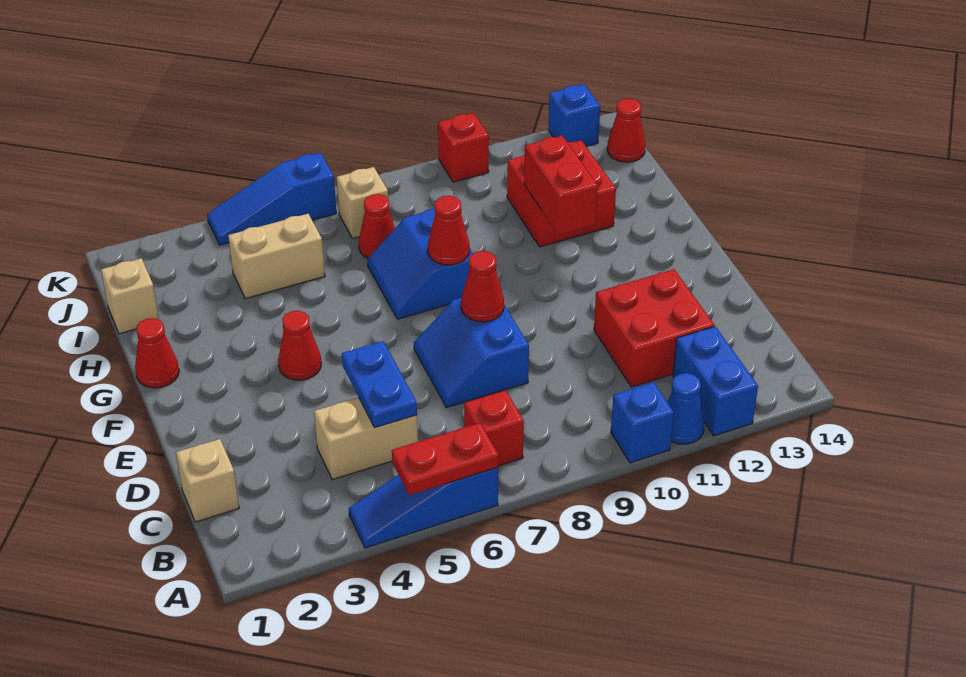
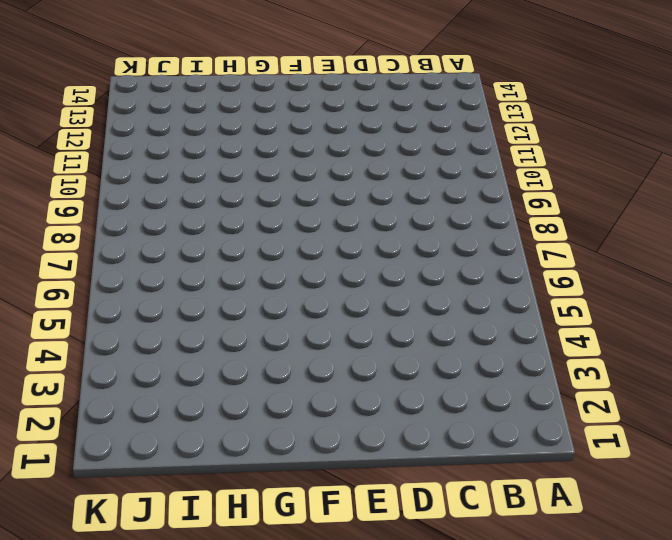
none -> blue 1x3 slope [349,468,498,548]
none -> blue 1x1 brick [611,382,674,463]
none -> blue 1x1 cone [667,373,704,444]

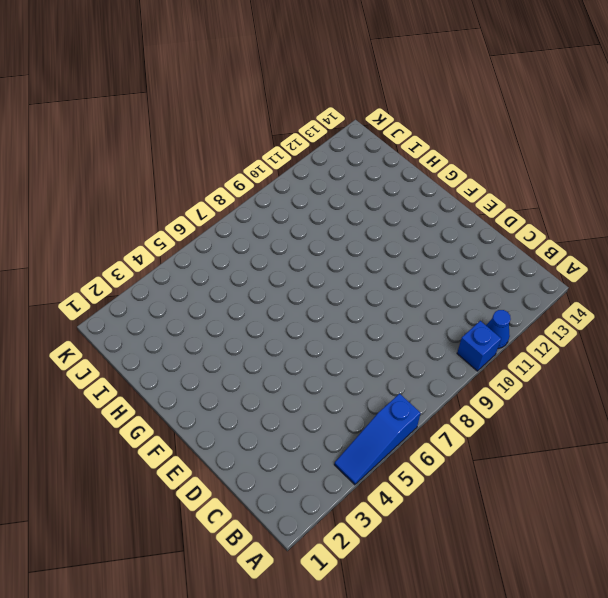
none -> blue 1x2 brick [673,326,758,436]
none -> red 1x1 brick [464,390,524,466]
none -> tan 1x1 brick [176,439,239,522]

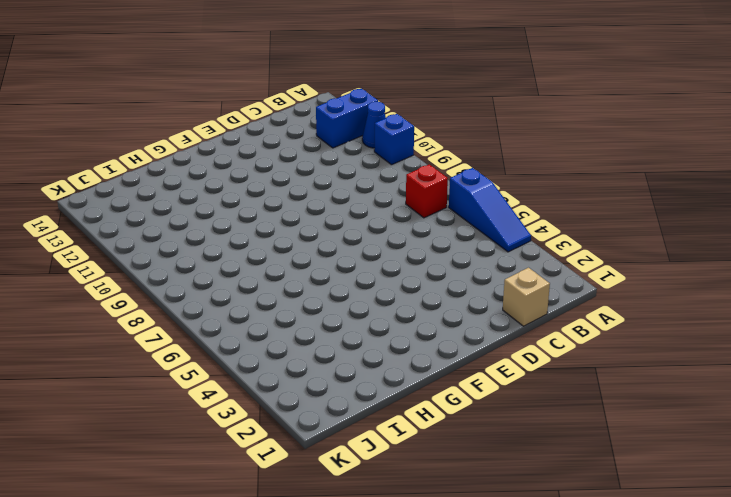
none -> tan 1x2 brick [314,398,418,480]
none -> red 2x2 brick [594,269,714,387]
none -> blue 2x2 slope [414,297,529,408]

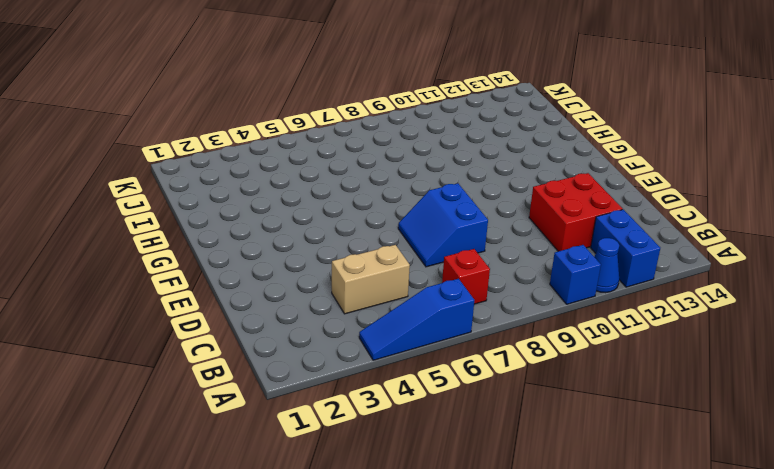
none -> tan 1x1 brick [176,439,239,522]
none -> red 1x1 cone [278,311,321,380]
none -> red 1x1 cone [135,318,179,388]

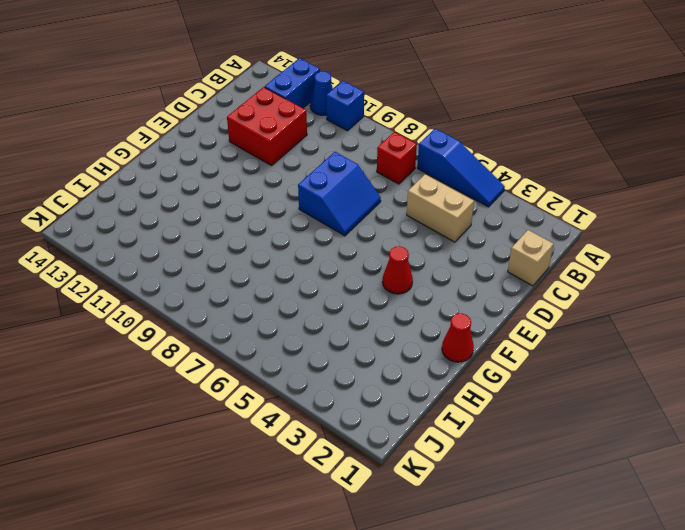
none -> blue 2x2 slope [367,209,473,319]
none -> red 2x2 brick [507,140,616,247]
none -> tan 1x1 brick [101,258,159,334]

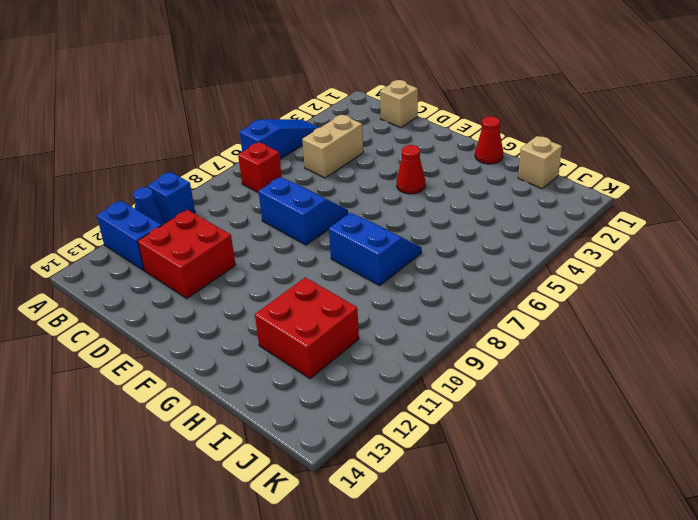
none -> tan 1x2 brick [228,214,325,299]
none -> red 1x1 cone [359,194,395,258]
none -> tan 1x1 brick [336,167,388,238]

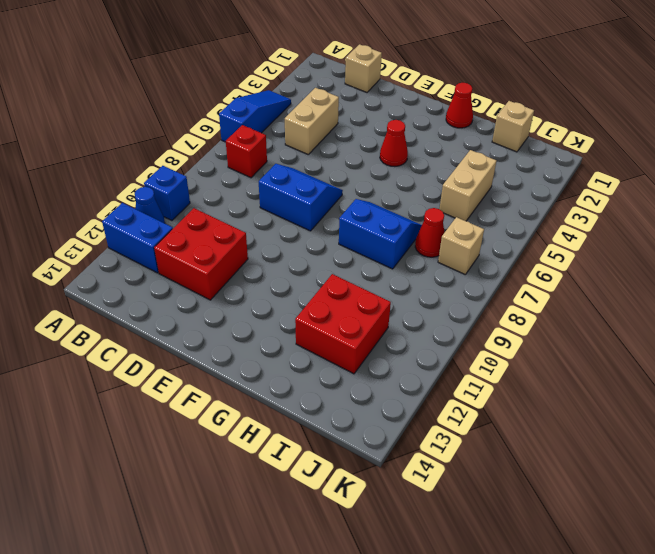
none -> red 1x1 cone [607,98,645,162]
none -> blue 1x3 slope [207,153,336,245]
none -> red 1x1 brick [438,113,489,182]

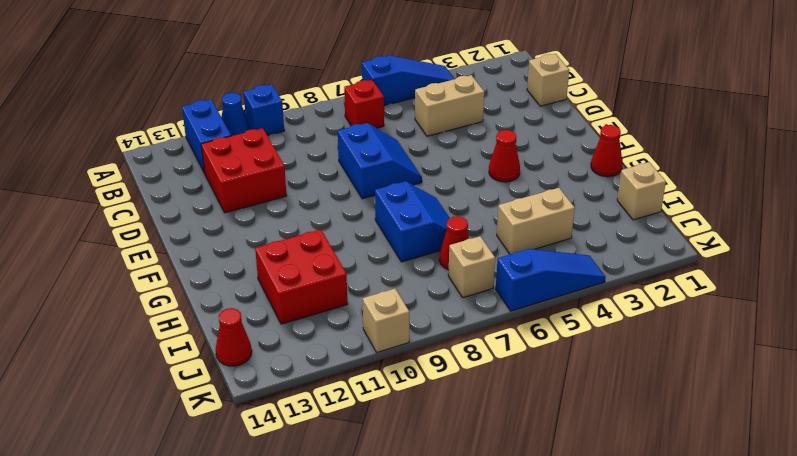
tan 1x1 brick [363,289,409,352] -> red 1x1 brick [438,113,489,182]
none -> blue 1x1 brick [548,84,600,146]
none -> red 1x2 plate [392,423,499,495]
none -> blue 1x2 plate [342,341,417,428]

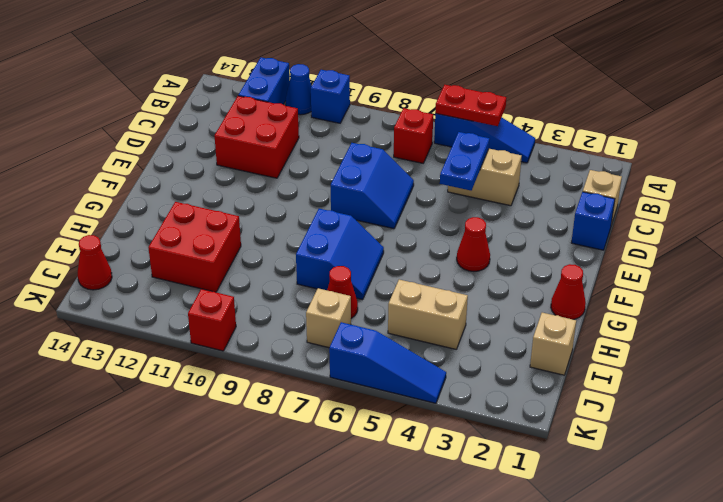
blue 1x1 brick [571,192,615,250] -> blue 1x1 brick moved to [548,84,600,146]
none -> red 1x1 cone [461,251,504,322]
none -> red 1x1 cone [428,196,470,265]
none -> red 1x2 brick [524,136,598,235]

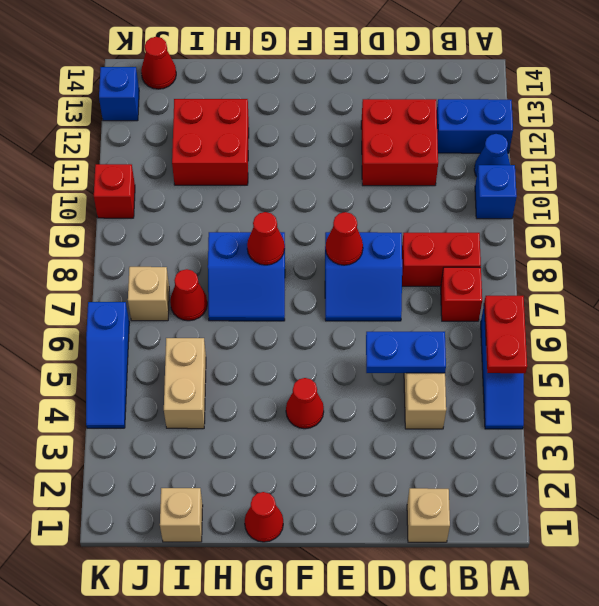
red 1x2 brick [402,233,481,286] -> red 1x2 brick moved to [524,136,598,235]

